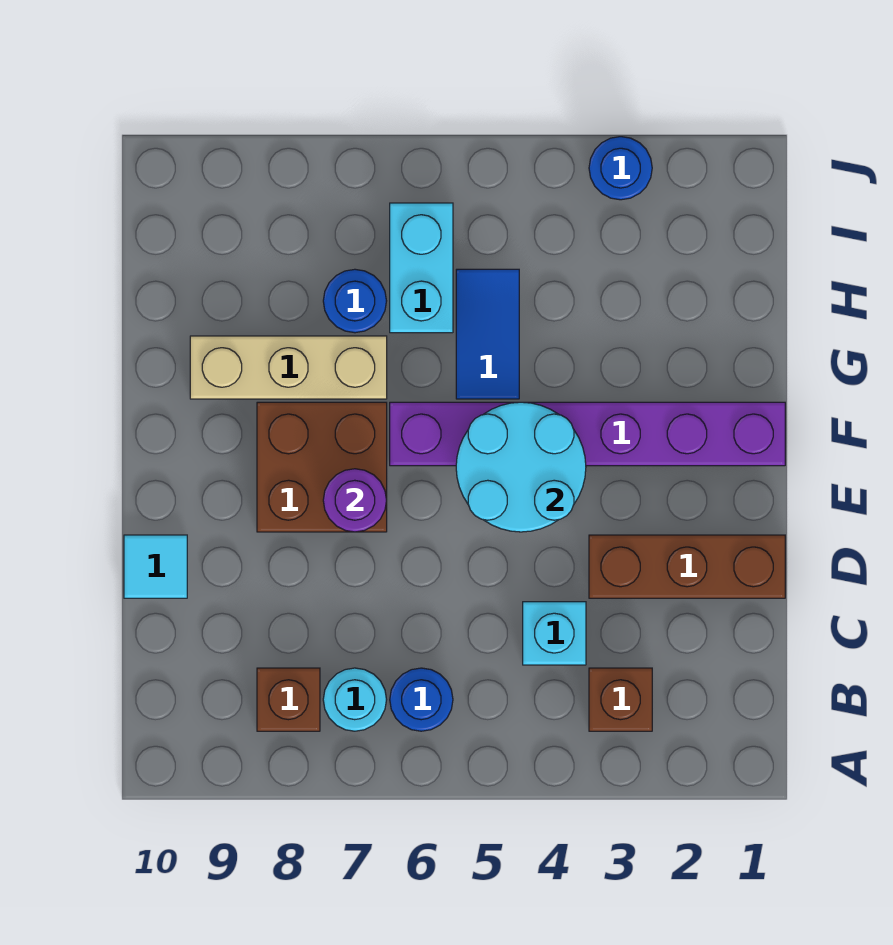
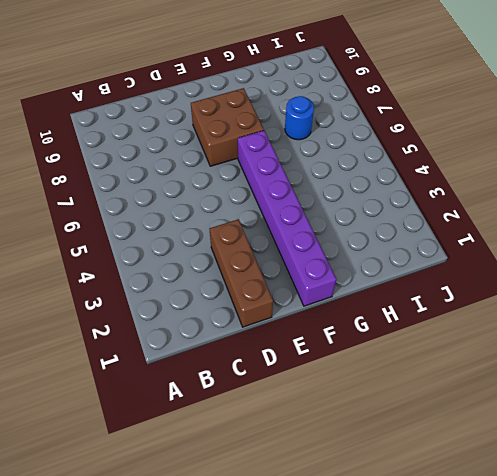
none -> brown 1x1 brick [589,668,652,731]
none -> blue 1x1 round brick [390,668,453,731]
none -> cyan 1x1 round brick [323,668,387,731]

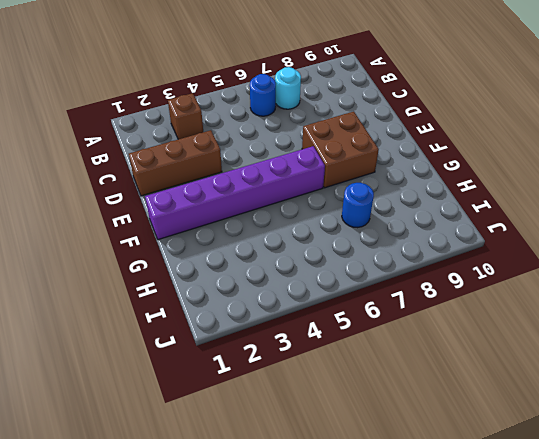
none -> brown 1x1 brick [257,668,320,731]
none -> cyan 1x1 brick [523,602,586,665]
none -> cyan 1x1 tile [124,535,187,598]

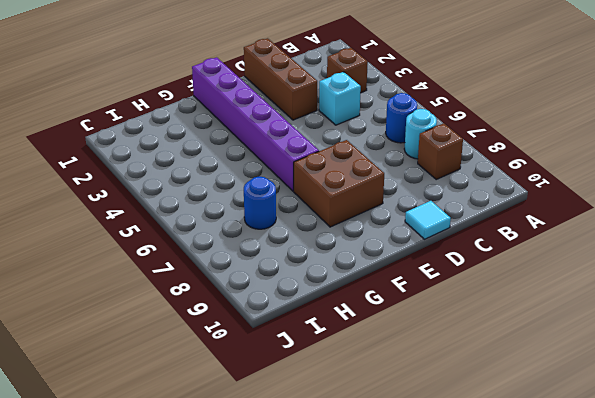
none -> blue 1x2 tile [456,269,519,399]
none -> tan 1x3 brick [190,336,387,399]
none -> cyan 1x2 brick [390,203,453,333]

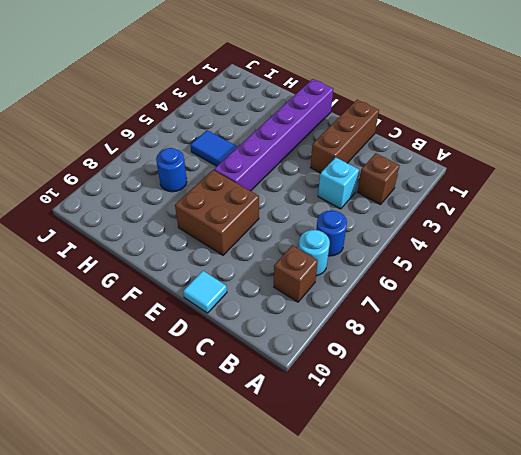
none -> tan 1x3 brick [190,336,387,399]
none -> cyan 1x2 brick [390,203,453,333]
none -> blue 1x1 round brick [589,137,652,200]

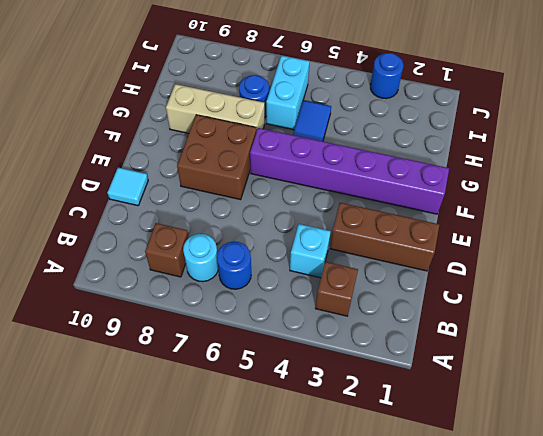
none -> cyan 2x2 round brick [456,402,586,532]
none -> purple 1x1 round brick [323,469,387,532]

